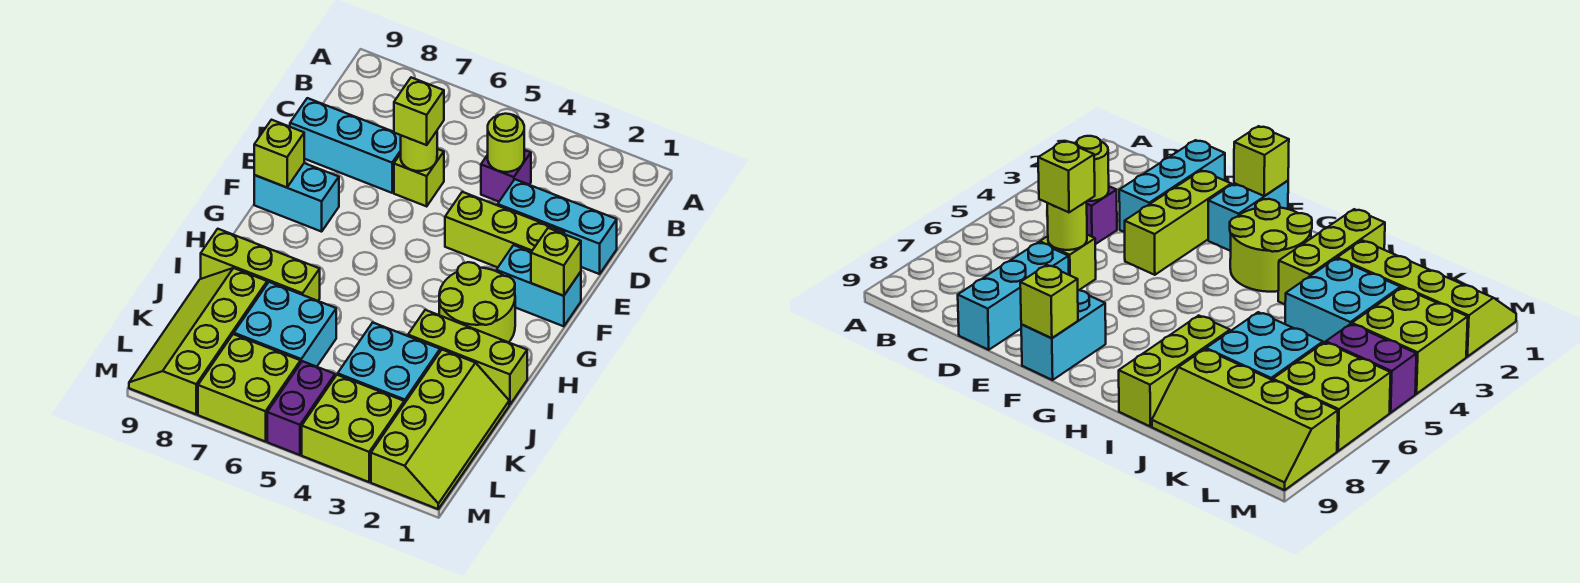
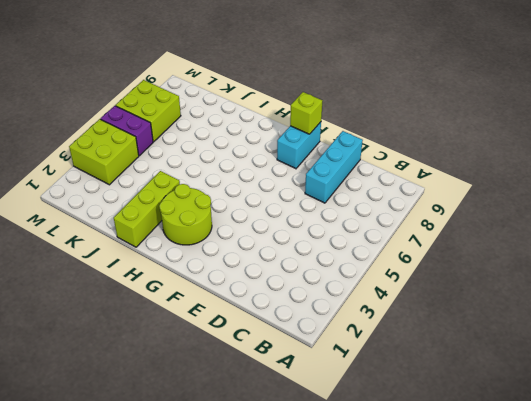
none -> purple 1x1 brick [481,150,531,202]
none -> cyan 1x3 brick [498,179,617,274]
none -> lime 1x1 brick [394,149,444,206]

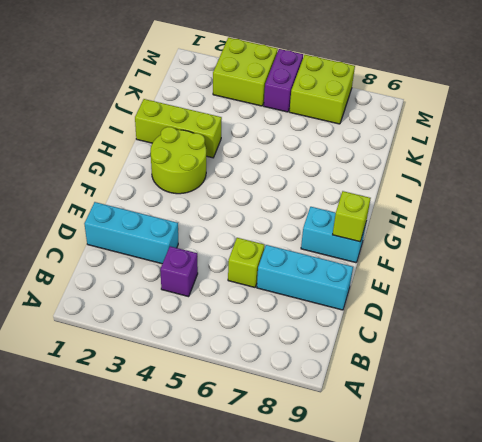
none -> lime 1x3 brick [445,192,564,267]
none -> cyan 1x2 brick [496,245,581,326]
none -> lime 1x3 brick [201,229,320,301]

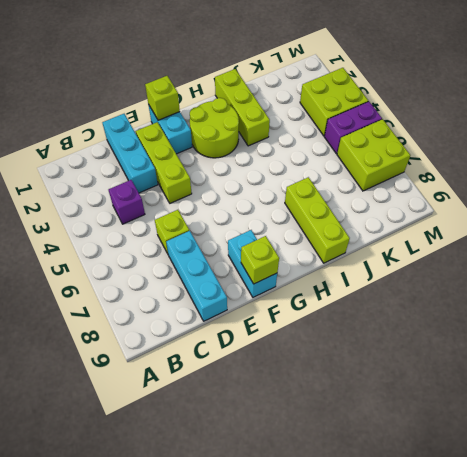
none -> lime 2x4 slope [371,350,509,509]
none -> cyan 2x2 brick [338,323,440,404]
none -> cyan 2x2 brick [234,282,336,367]

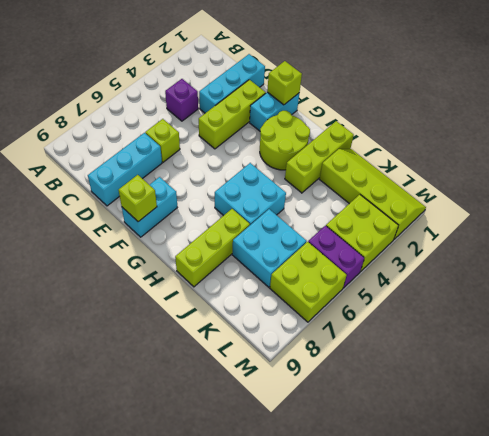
cyan 2x2 brick [215,163,286,225] -> cyan 2x2 brick moved to [338,323,440,404]
none -> lime 2x4 slope [129,268,267,414]
none -> lime 1x1 round brick [488,114,524,172]
none -> lime 1x1 round brick [401,131,437,171]

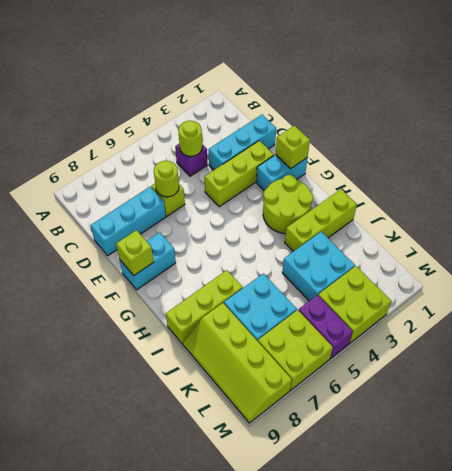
none -> lime 2x4 slope [371,350,509,509]
none -> lime 1x1 brick [394,78,444,145]

